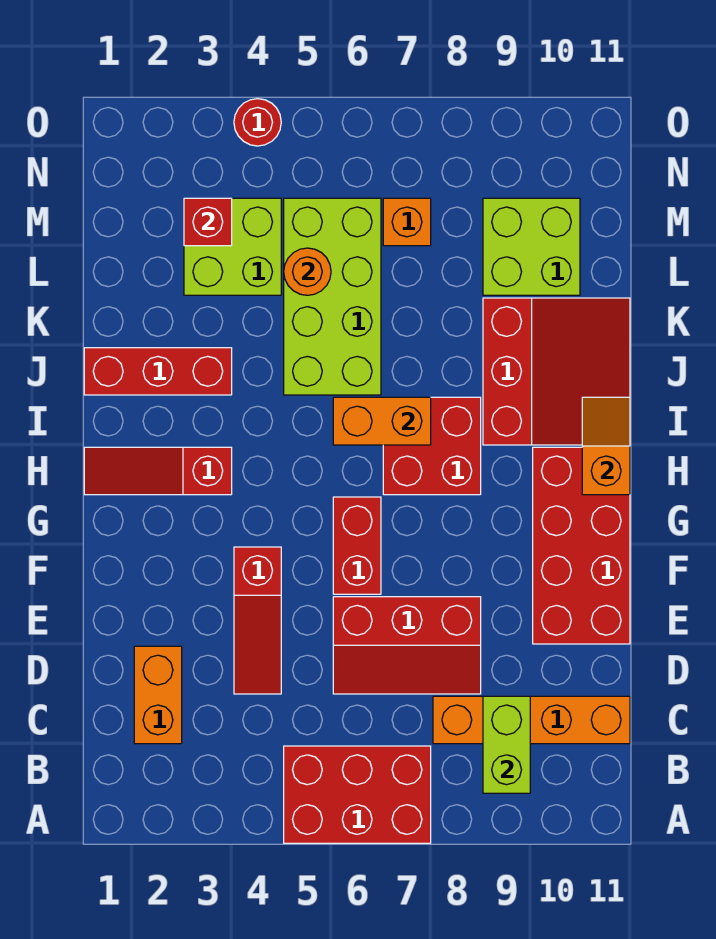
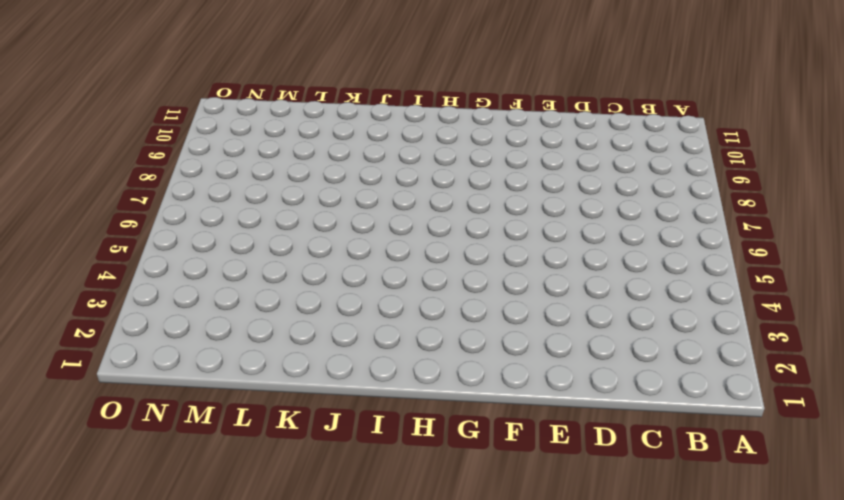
none -> red 2x3 brick [284,746,431,843]
none -> orange 1x2 brick [134,646,182,744]
none -> orange 1x4 brick [433,696,630,744]

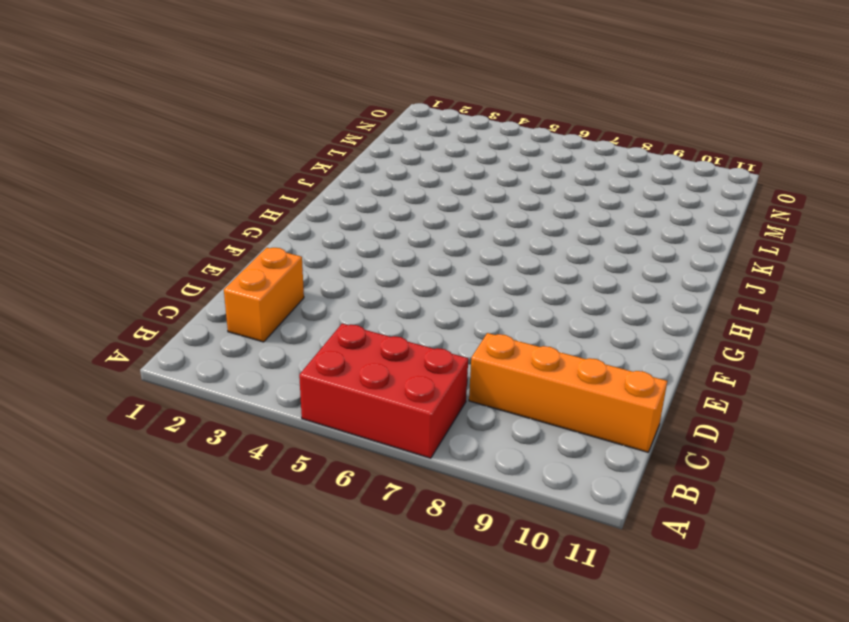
none -> red 1x3 slope [234,547,281,694]
none -> red 2x3 slope [333,597,481,694]
none -> red 2x4 brick [533,447,630,644]

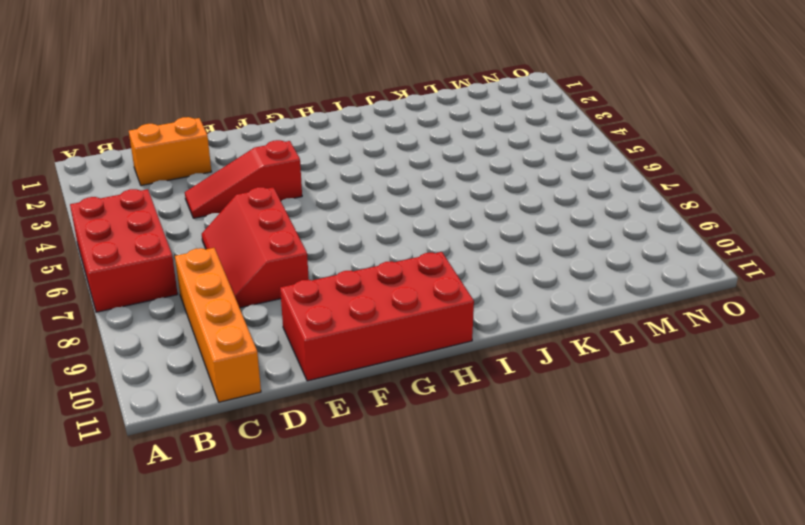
none -> red 1x2 brick [333,497,381,594]
none -> red 1x3 slope [84,447,232,495]
none -> red 2x2 brick [383,397,481,495]

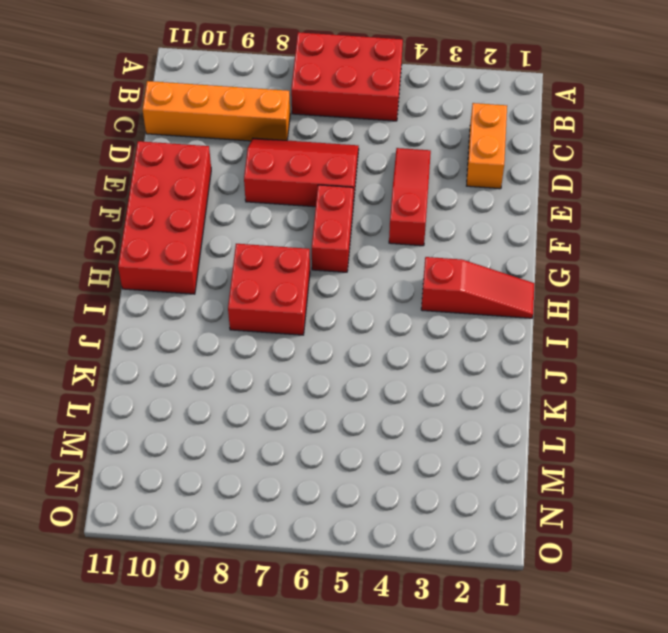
none -> red 3x3 slope [483,298,630,445]
none -> red 1x3 brick [84,348,232,395]
none -> lime 2x4 brick [284,198,381,395]

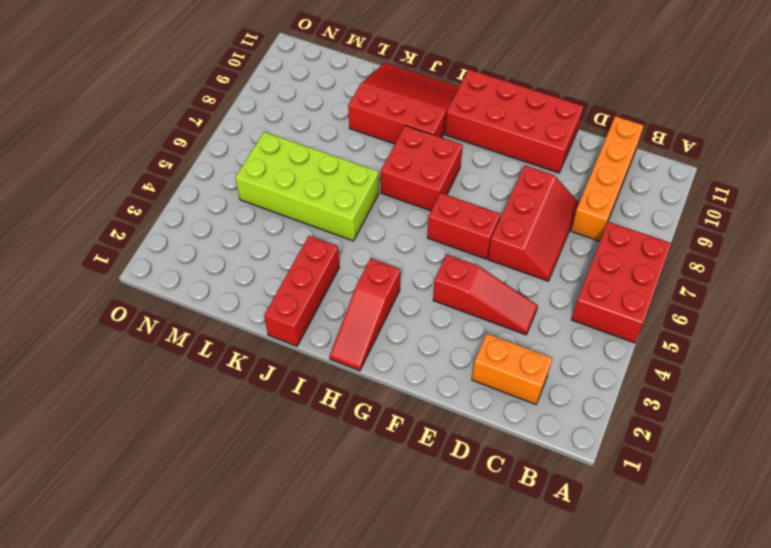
none -> lime 2x2 brick [184,198,281,295]
none -> lime 2x2 brick [483,198,580,295]
none -> orange 1x1 brick [383,198,431,246]

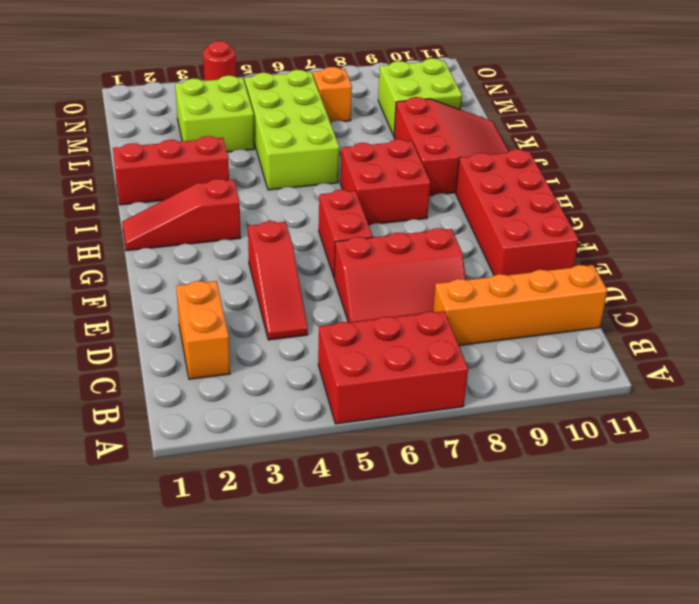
none -> lime 1x2 brick [483,696,530,793]
none -> orange 1x2 slope [582,397,630,495]
none -> orange 1x2 brick [333,397,431,445]

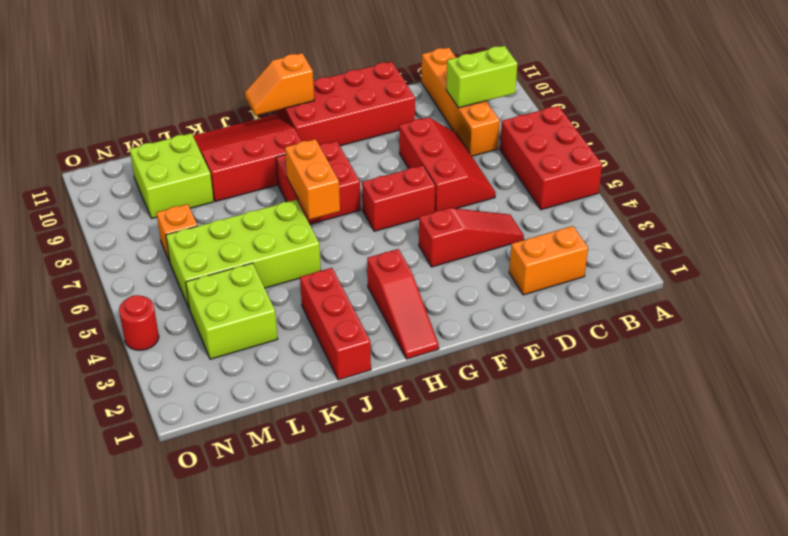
none -> orange 1x1 round brick [284,248,331,295]
none -> red 1x1 brick [184,198,232,246]

